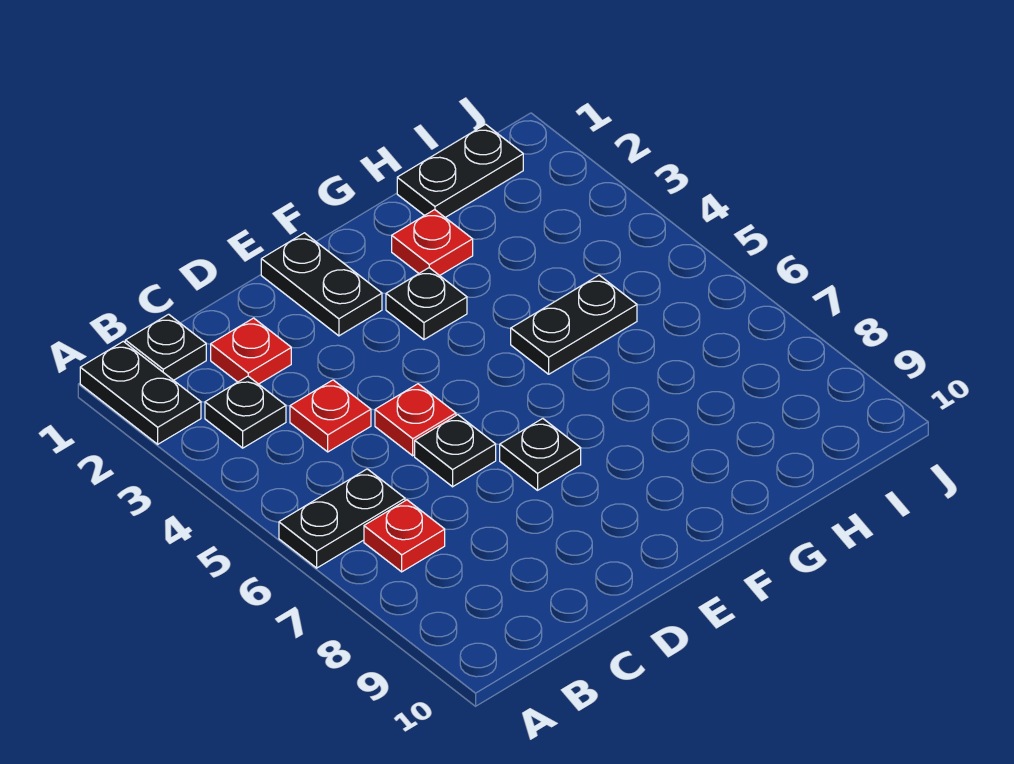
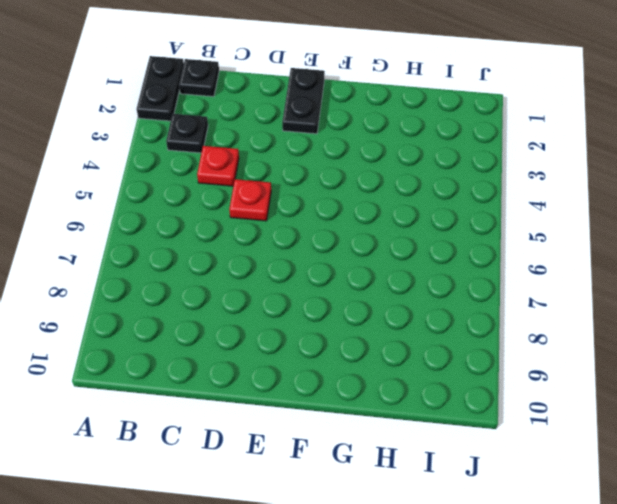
none -> black 1x2 plate [279,469,405,568]
none -> red 1x1 plate [364,500,445,572]
none -> red 1x1 plate [211,318,291,384]

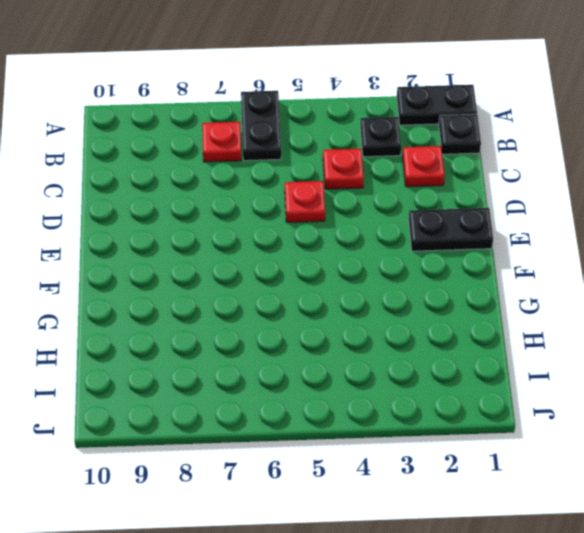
none -> black 1x1 plate [415,415,496,487]
none -> black 1x1 plate [500,419,581,490]
none -> black 1x1 plate [386,268,467,340]

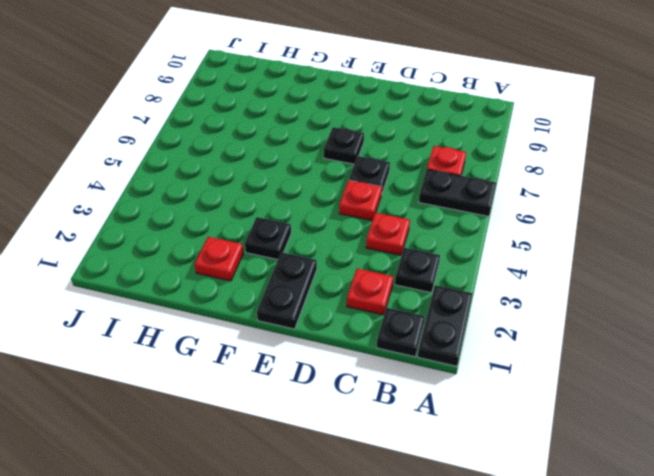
none -> black 1x2 plate [511,275,637,374]
none -> black 1x2 plate [397,124,523,218]

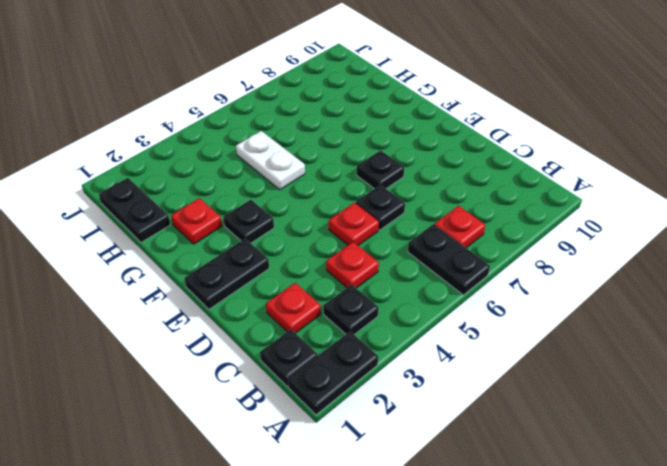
white 1x2 plate [236,131,305,190] -> black 1x2 plate [511,275,637,374]

